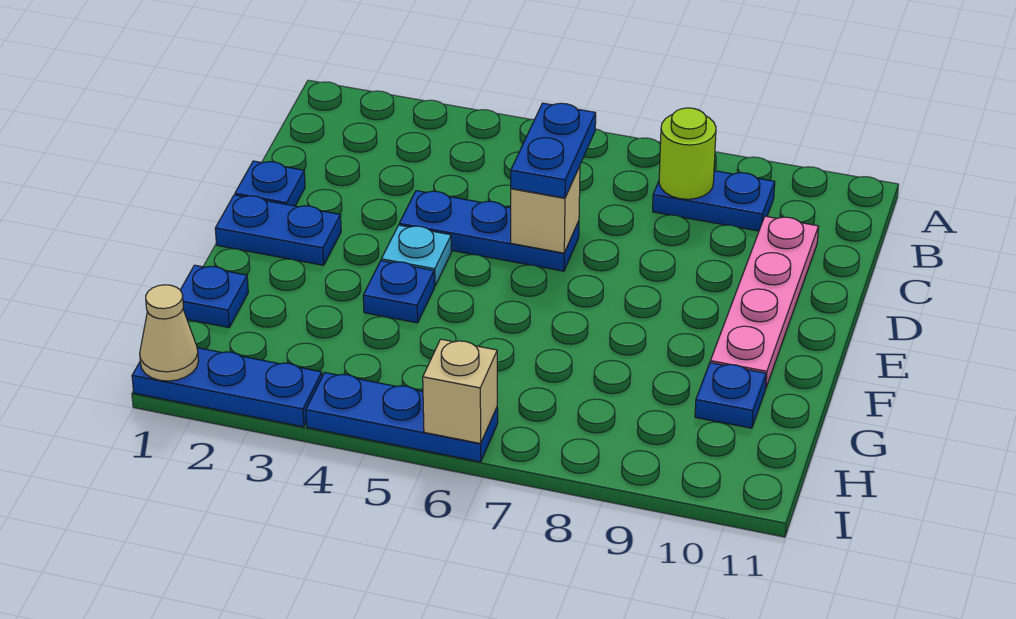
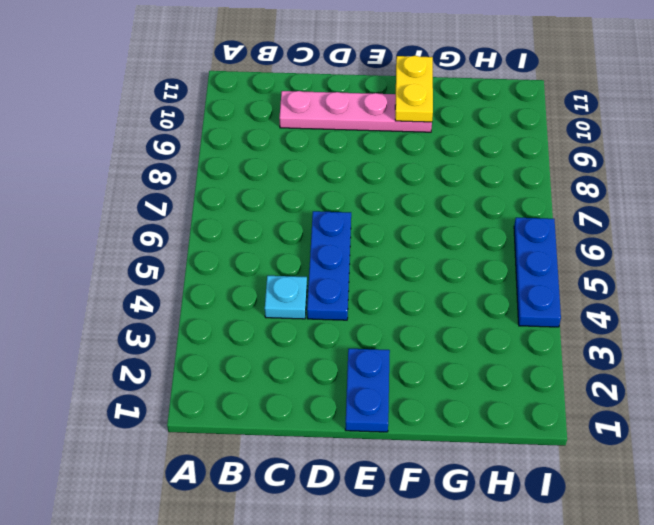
cyan 1x1 plate [265,276,307,319] -> cyan 1x1 plate moved to [381,225,451,286]
yellow 1x2 plate [395,56,433,122] -> none
none -> blue 1x2 plate [653,171,775,231]
none -> blue 1x1 plate [235,161,305,206]
none -> blue 1x1 plate [363,261,434,323]

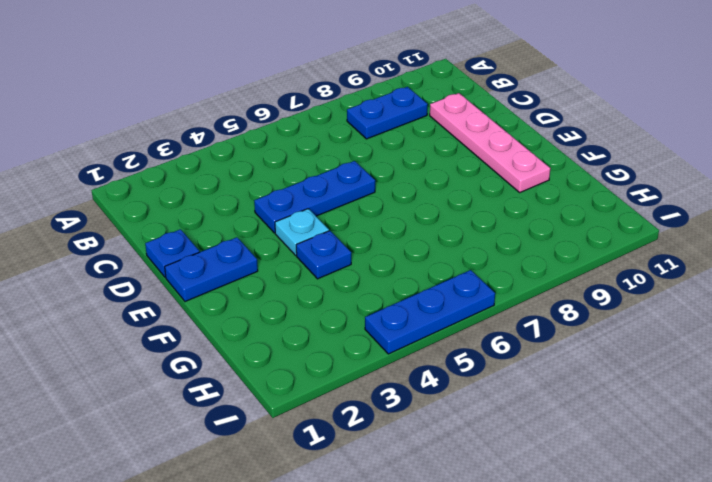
none -> blue 1x1 plate [181,265,248,328]
none -> blue 1x1 plate [695,363,766,428]
none -> blue 1x3 plate [132,348,322,427]

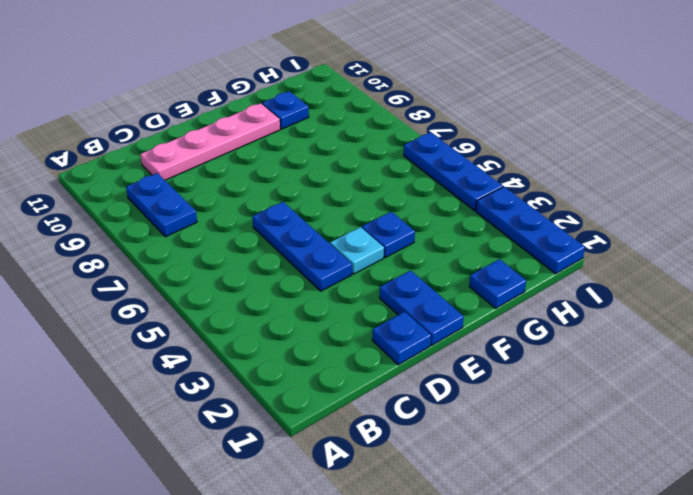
none -> lime 1x1 round brick [659,108,716,199]
none -> tan 1x1 brick [511,166,580,253]
none -> tan 1x1 cone [140,285,198,381]

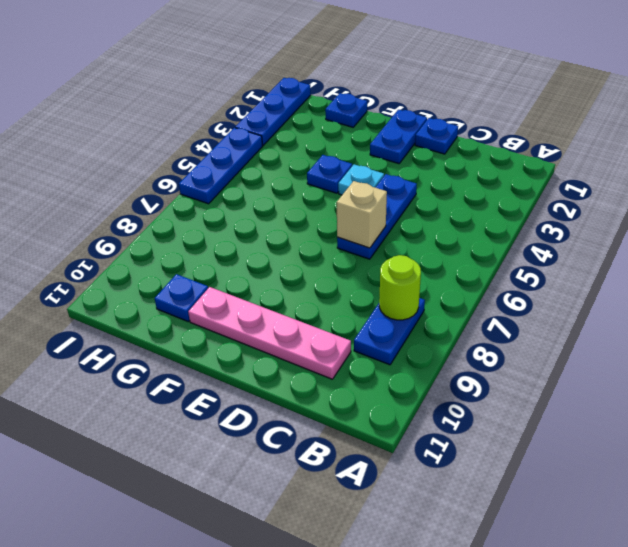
none -> tan 1x1 cone [140,285,198,381]
none -> tan 1x1 brick [423,339,497,443]
none -> blue 1x2 plate [511,103,596,198]

